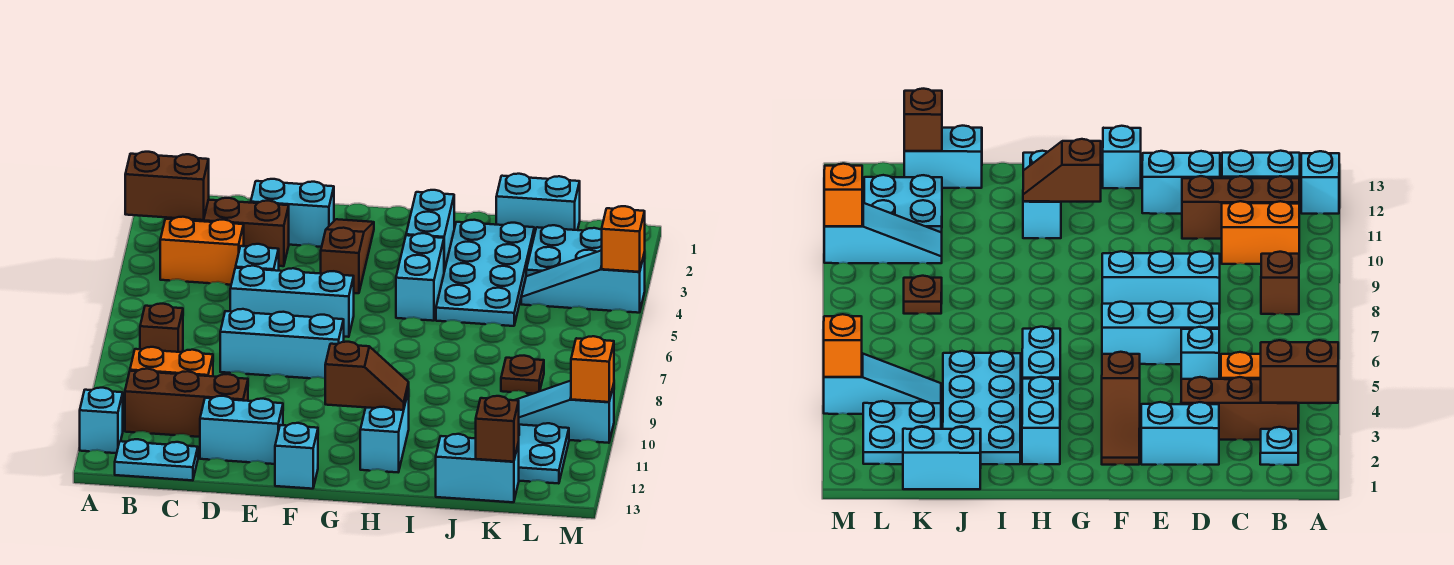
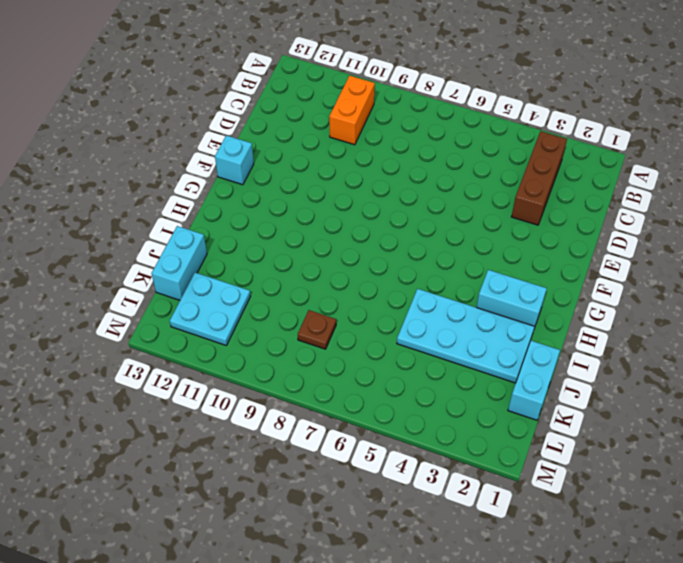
none -> cyan 1x1 brick [80,388,123,453]
none -> cyan 1x1 plate [1260,427,1298,465]
none -> orange 1x2 brick [160,217,244,285]
none -> brown 1x1 brick [140,304,183,352]

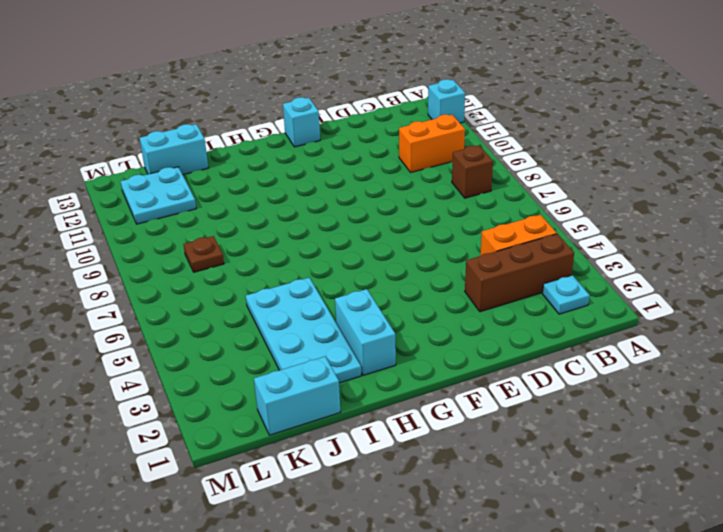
none -> brown 1x3 brick [125,369,248,437]
none -> cyan 1x2 plate [115,439,198,480]
none -> cyan 1x2 brick [251,179,334,247]
none -> cyan 1x1 brick [236,244,279,271]

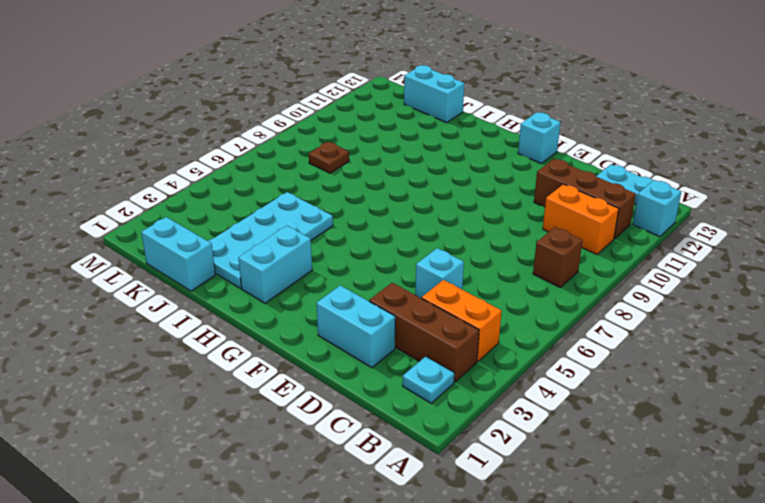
none -> cyan 1x3 brick [230,266,354,337]
none -> cyan 1x3 brick [220,309,344,378]
none -> cyan 1x2 brick [200,396,283,464]
none -> brown 1x3 slope [321,219,374,293]

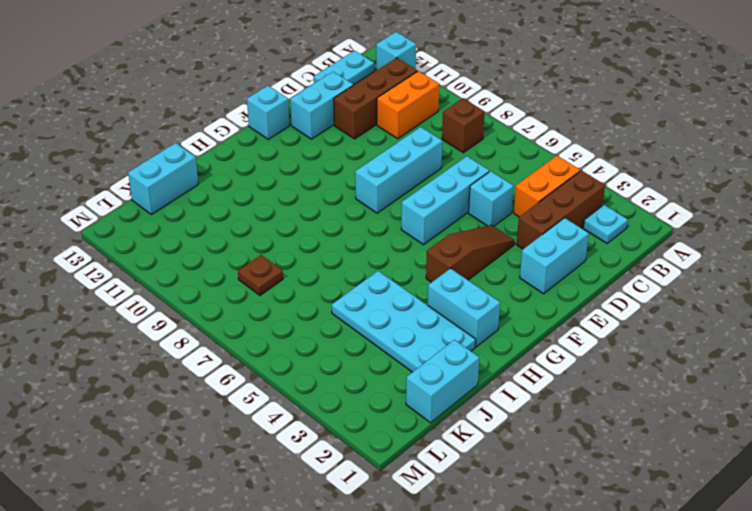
brown 1x3 slope [426,225,515,282] -> brown 1x3 slope turned to [321,219,374,293]
none -> cyan 1x2 brick [396,233,444,321]
none -> cyan 1x2 brick [360,390,409,472]
none -> cyan 2x2 plate [526,225,602,276]
none -> cyan 1x3 slope [521,250,645,313]

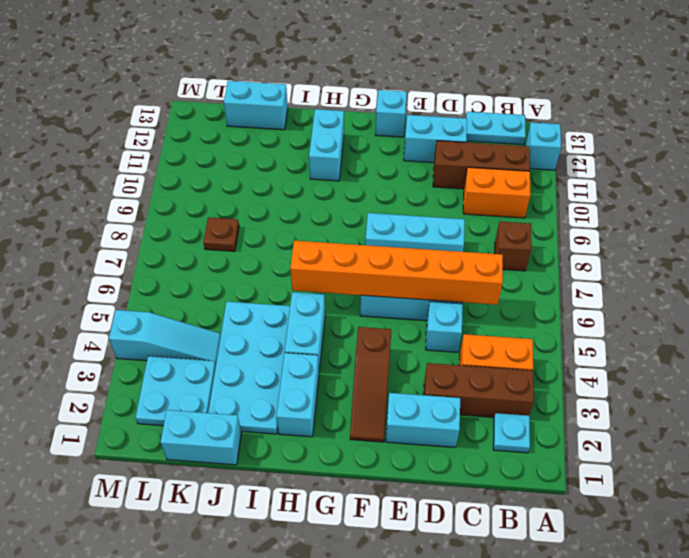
orange 1x6 brick [290,241,503,305] -> none
none -> cyan 1x3 slope [516,381,614,443]
none -> cyan 2x2 plate [518,423,569,484]
none -> brown 1x2 brick [125,152,209,220]
none -> brown 1x2 slope [325,342,409,410]

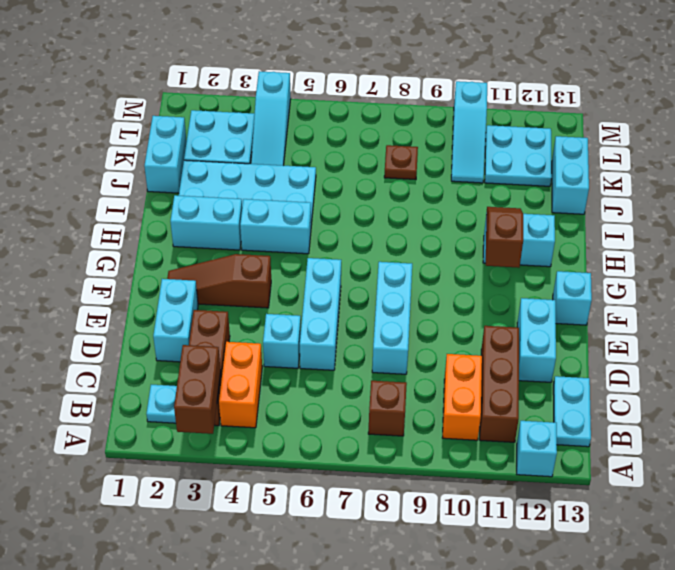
none -> brown 1x1 brick [476,396,519,462]
none -> orange 1x1 brick [602,206,645,272]
none -> orange 1x1 brick [571,336,614,402]

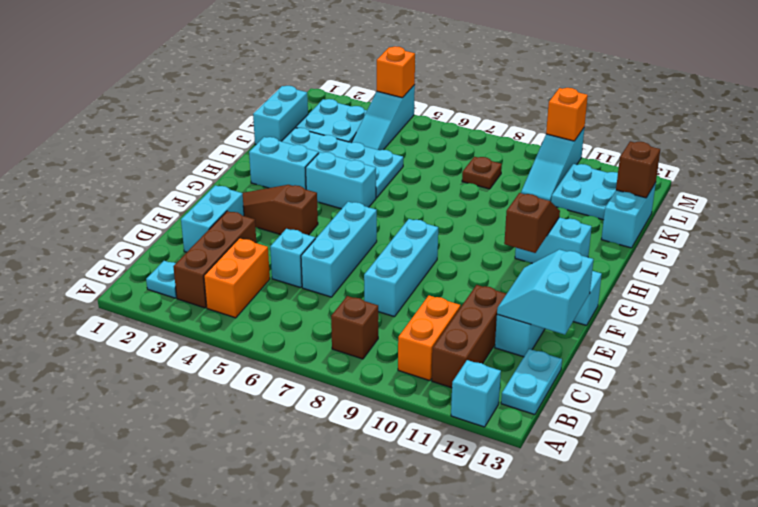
cyan 2x2 slope [497,249,594,335] -> none
none -> brown 1x2 brick [125,152,209,220]

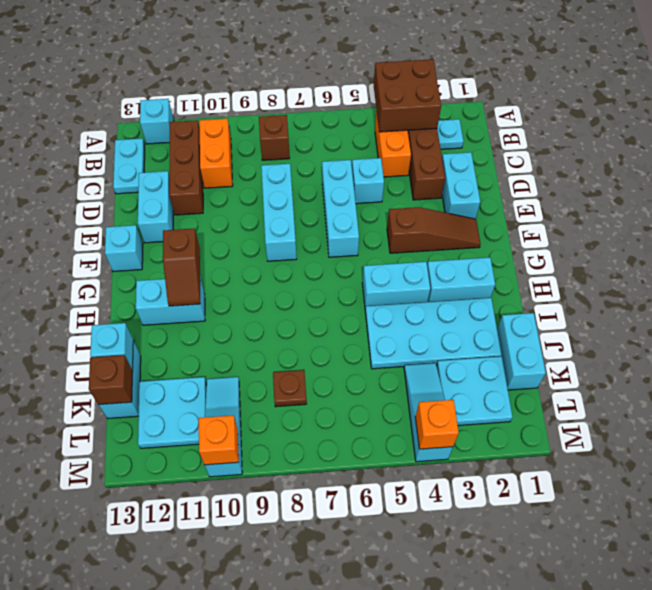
brown 2x2 brick [374,59,441,132] -> brown 1x2 brick [125,152,209,220]
cyan 1x1 brick [90,323,133,370] -> none

